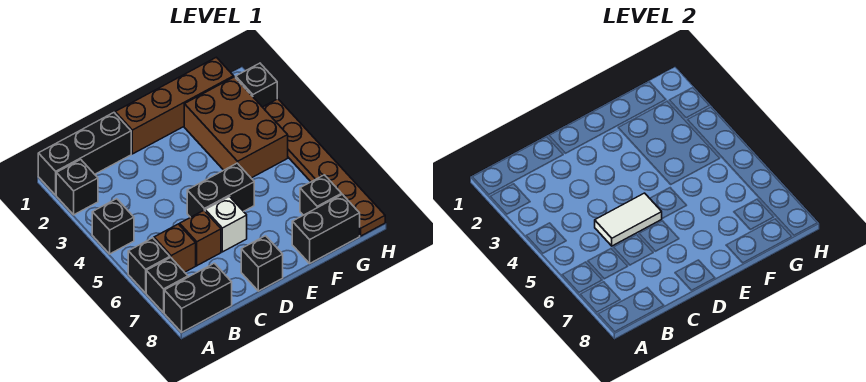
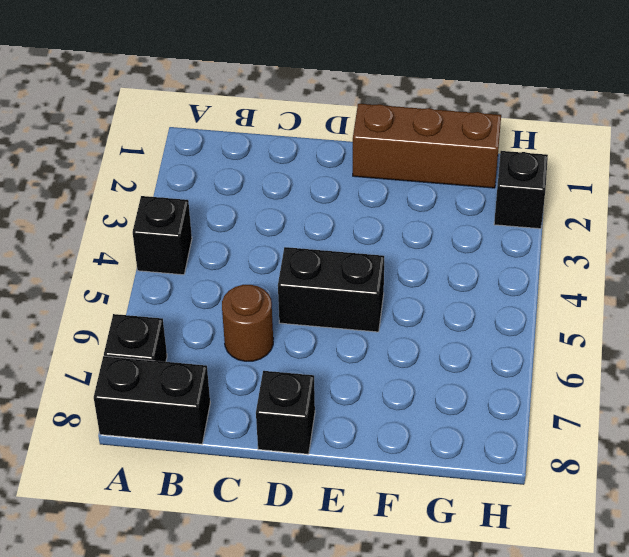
brown 1x1 round brick [222,285,273,361] -> brown 1x1 brick [180,210,221,266]
brown 1x3 brick [353,104,501,188] -> brown 1x4 brick [115,57,234,154]
none -> black 1x3 brick [38,113,131,195]
none -> black 1x1 brick [56,160,98,215]
none -> black 1x1 brick [128,238,170,293]

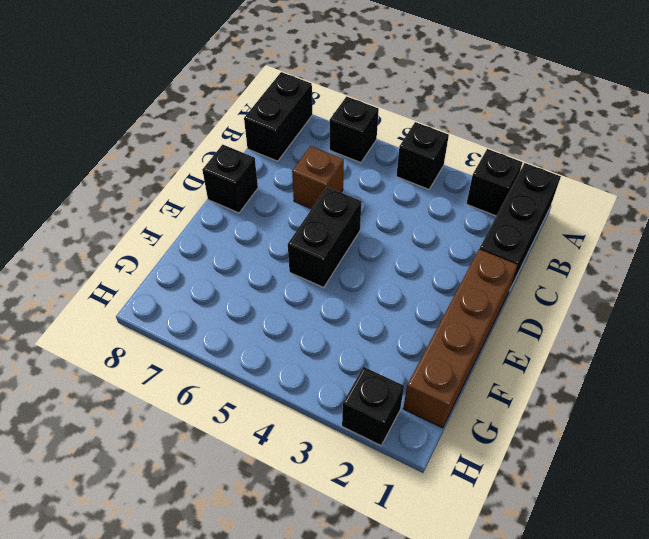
none -> black 1x1 brick [146,257,188,313]
none -> brown 1x1 brick [154,224,196,272]
none -> white 1x1 brick [205,197,247,252]

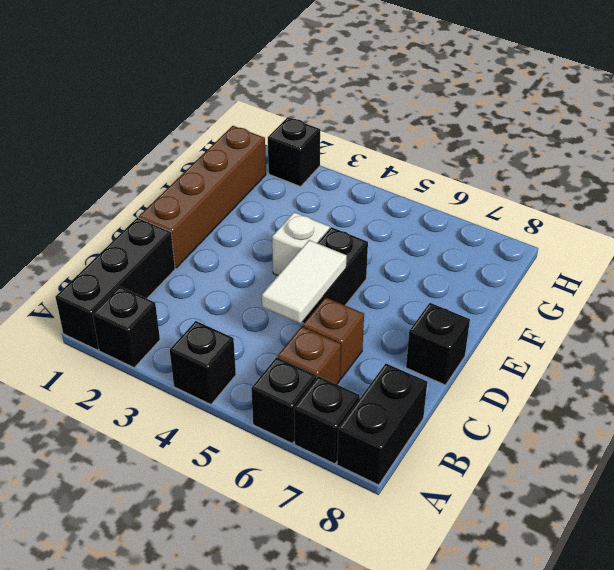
white 1x1 brick [272,212,330,275] -> white 1x1 brick moved to [205,197,247,252]
none -> brown 2x3 brick [184,77,288,178]
none -> black 1x2 brick [292,194,360,263]
none -> black 1x1 brick [300,175,342,215]

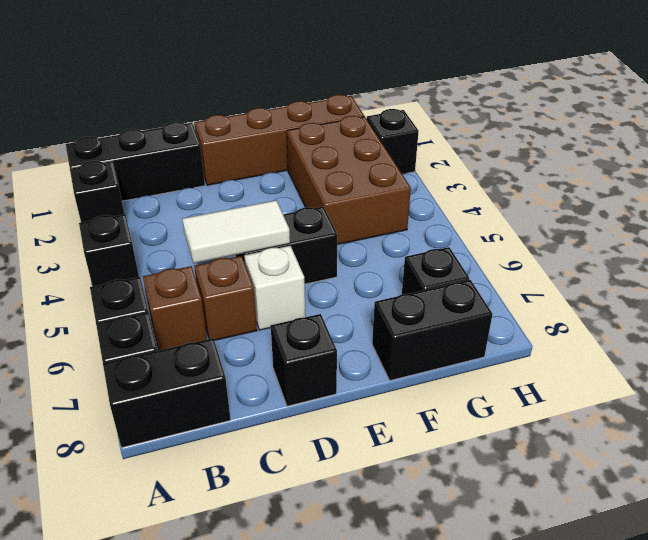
none -> brown 1x6 plate [263,99,385,236]

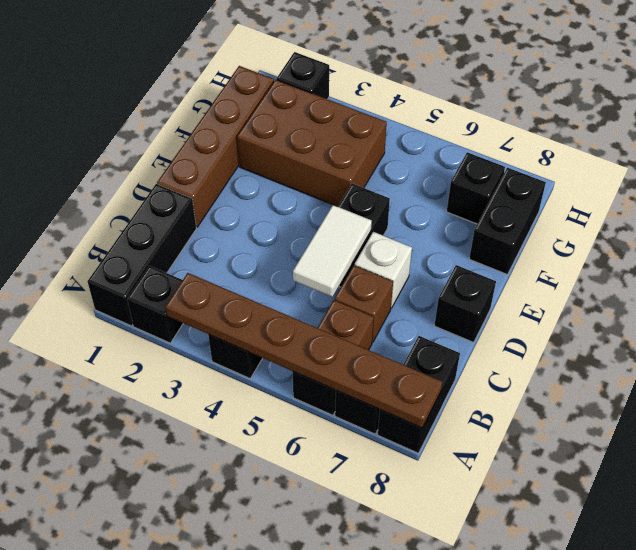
brown 1x6 plate [166,273,442,428] -> brown 1x6 plate moved to [263,99,385,236]

